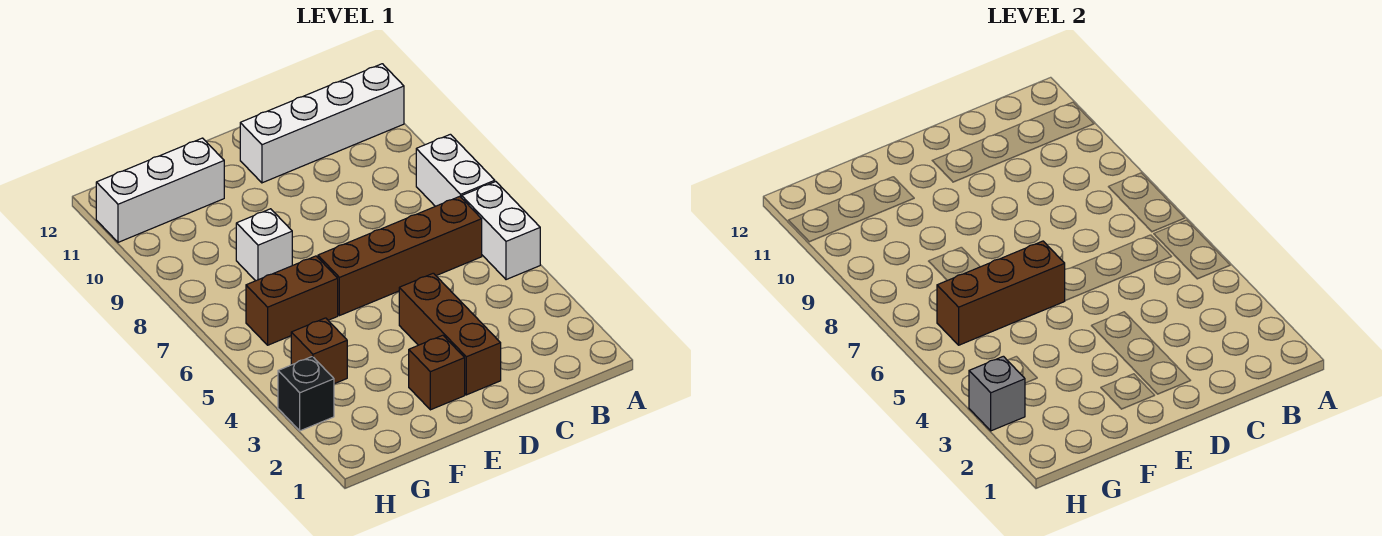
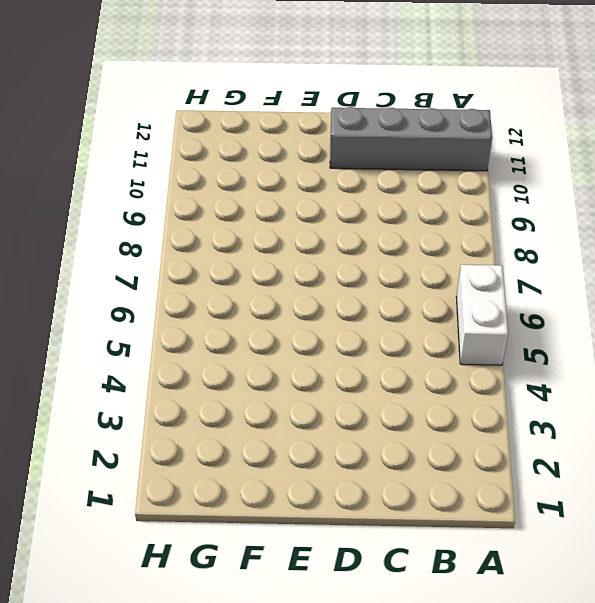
grey 1x4 brick [330,107,492,171] -> white 1x4 brick [240,64,404,183]
none -> white 1x2 brick [416,134,495,206]
none -> brown 1x4 brick [318,196,482,316]
none -> brown 1x3 brick [399,273,501,395]

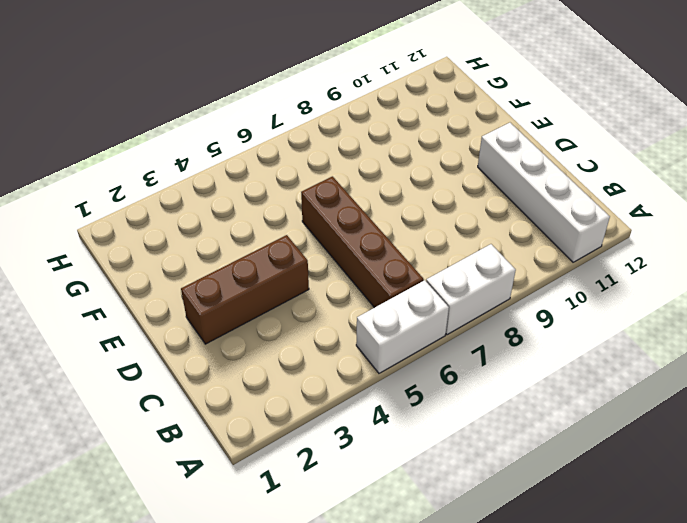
none -> brown 1x1 brick [409,335,465,410]
none -> brown 1x2 brick [246,256,338,345]
none -> white 1x1 brick [236,209,292,281]

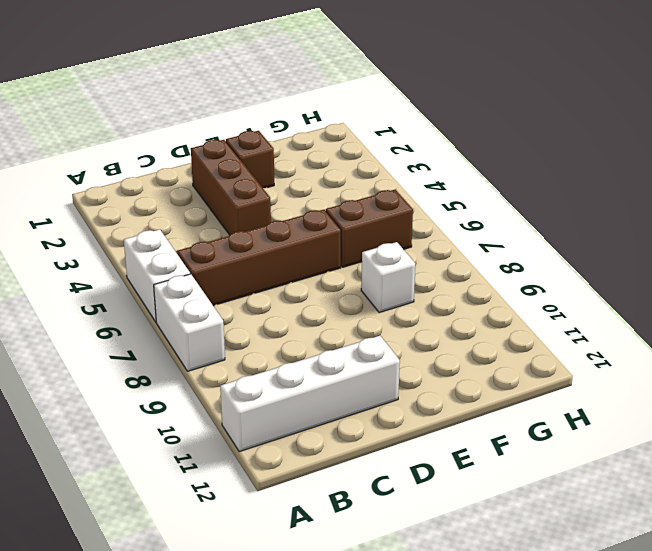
none -> white 1x3 brick [96,138,224,242]
none -> brown 1x1 brick [291,318,347,384]
none -> black 1x1 brick [278,356,334,431]

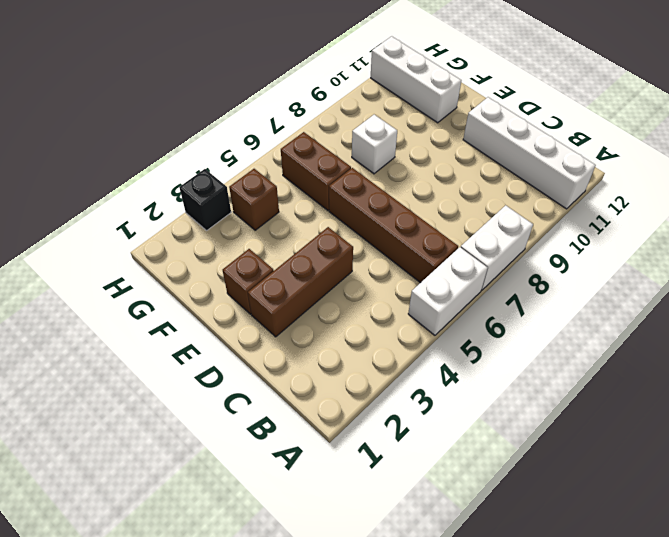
none -> brown 1x3 brick [937,241,1065,345]
none -> grey 1x1 brick [969,356,1025,431]

